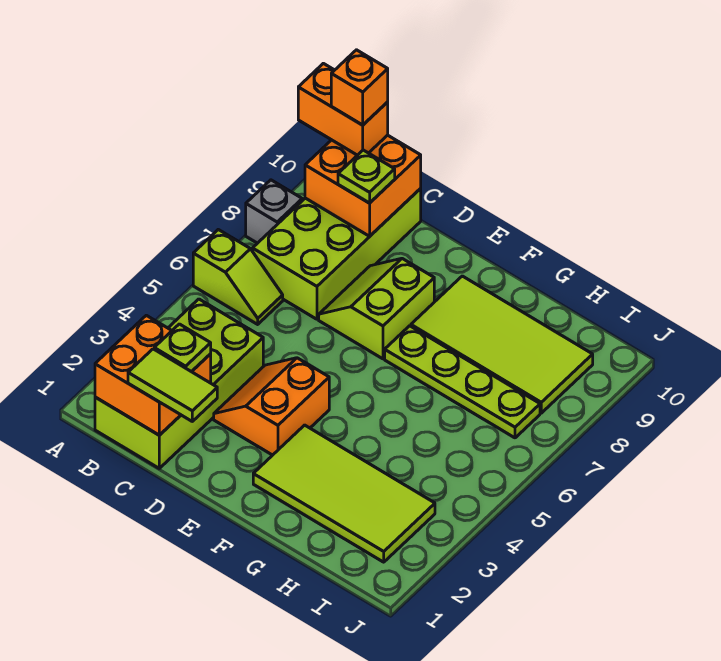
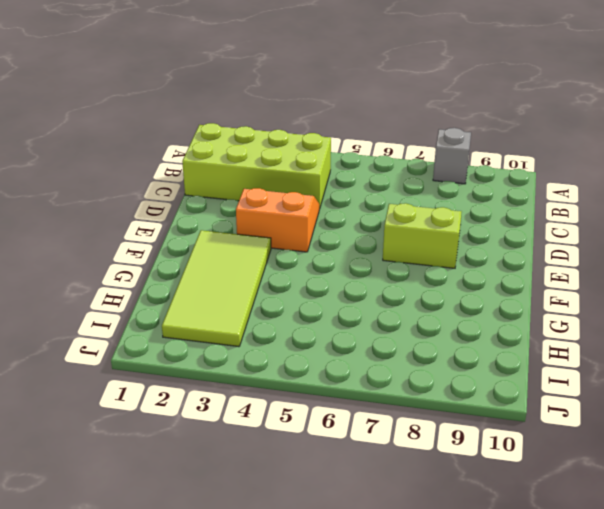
none -> lime 1x2 slope [193,230,283,324]
none -> lime 2x4 brick [253,189,421,319]
none -> lime 1x4 plate [385,326,540,438]

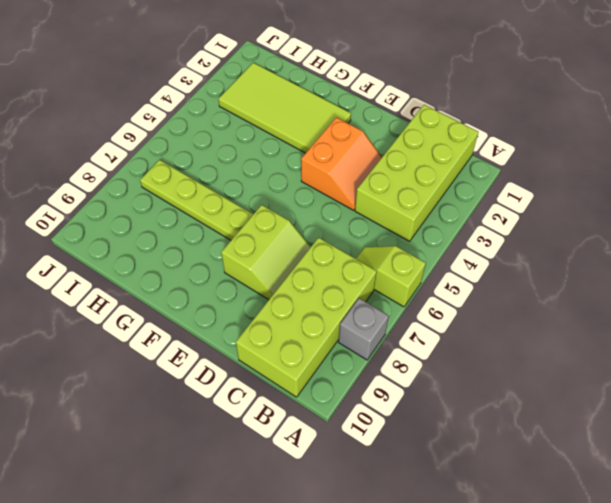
none -> lime 2x4 tile [411,276,593,413]
none -> orange 2x2 brick [95,315,211,435]
none -> orange 2x2 brick [305,135,421,236]

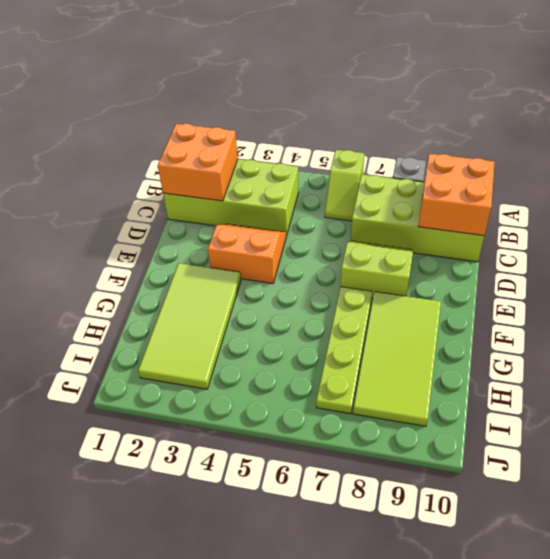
none -> orange 1x2 brick [298,63,388,155]
none -> lime 1x2 tile [128,349,217,421]
none -> lime 1x1 plate [154,324,211,372]

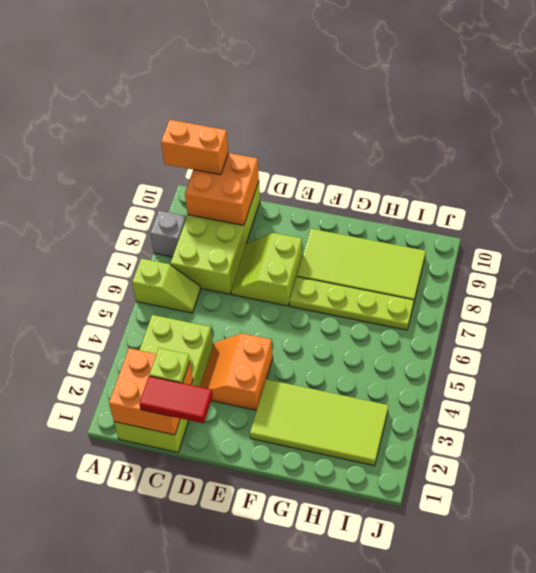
red 1x2 tile [139,376,213,423] -> lime 1x2 tile [128,349,217,421]
none -> lime 1x1 plate [338,150,395,203]
none -> orange 1x1 brick [331,50,388,125]

